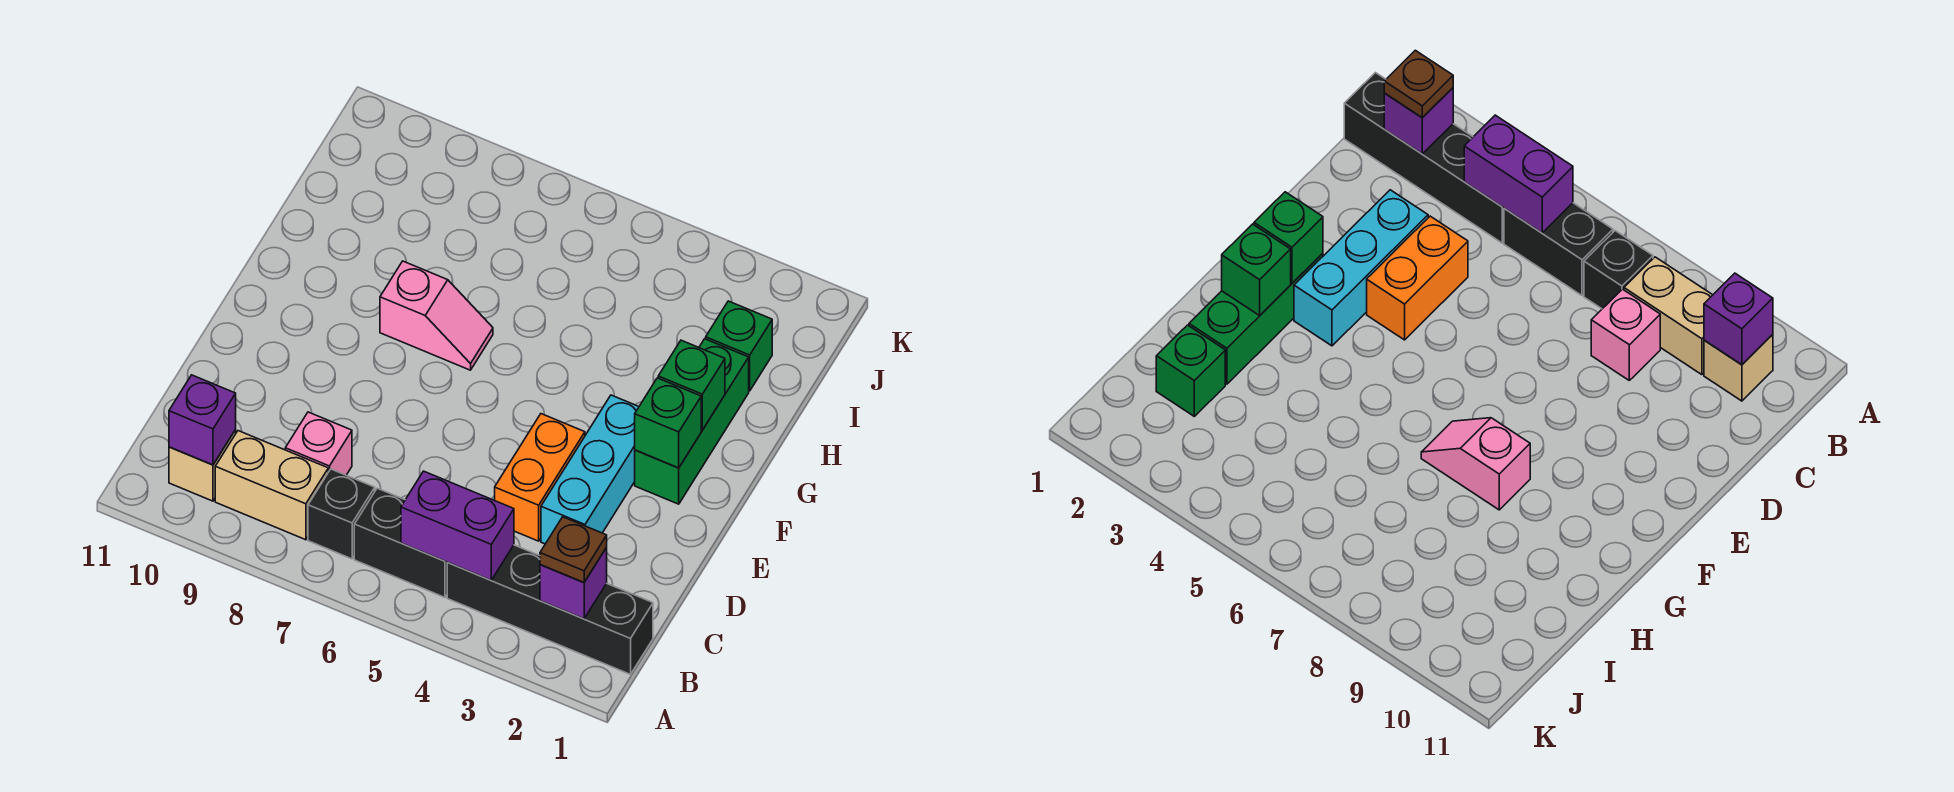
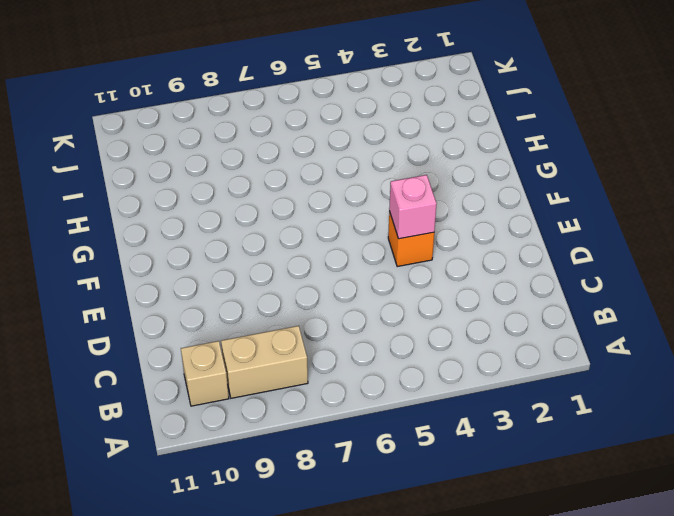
orange 1x1 brick [388,211,434,267] -> orange 1x2 brick [495,414,585,541]
pink 1x1 brick [389,175,437,239] -> pink 1x1 brick moved to [285,412,352,475]
none -> black 1x4 brick [447,545,653,674]
none -> black 1x2 brick [354,488,448,597]
none -> black 1x1 brick [308,469,375,559]

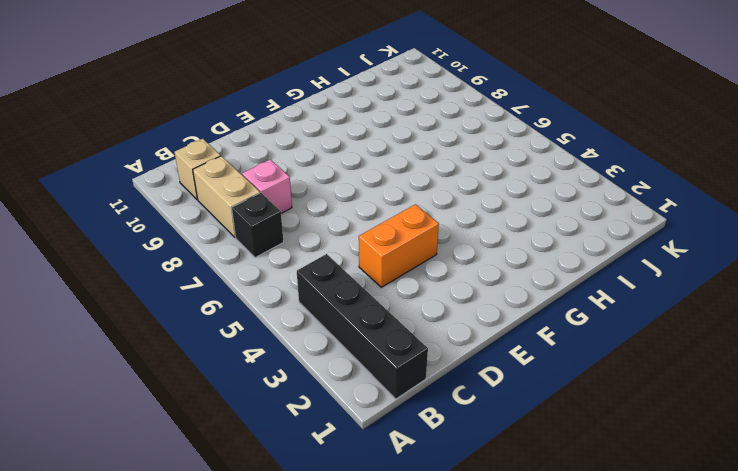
none -> black 1x2 brick [354,488,448,597]
none -> cyan 1x3 brick [541,395,639,544]
none -> green 1x3 brick [635,339,749,504]

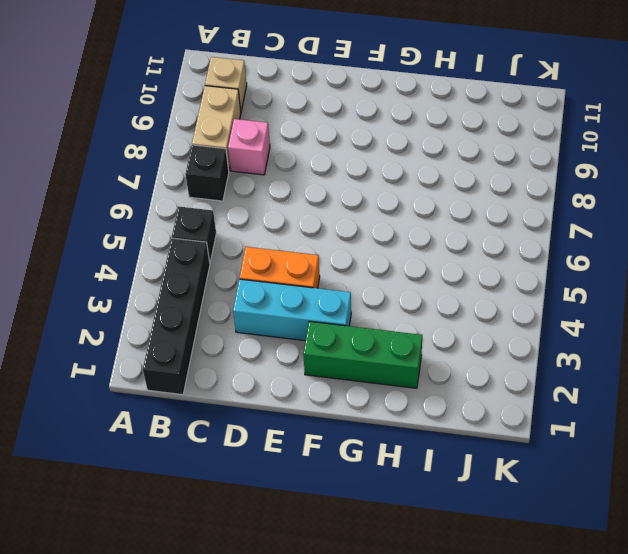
black 1x1 brick [172,207,216,262] -> black 1x2 brick [354,488,448,597]
none -> pink 1x2 slope [380,261,493,370]
none -> green 1x1 brick [706,301,772,391]
none -> purple 1x1 brick [540,548,607,619]

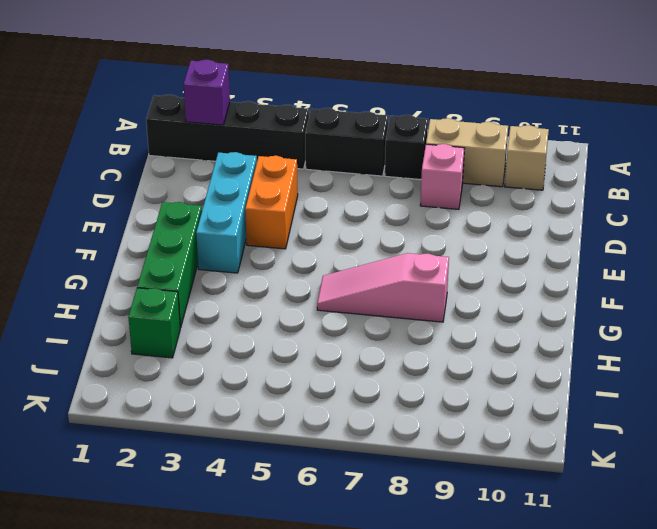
pink 1x3 slope [317,253,449,322] -> pink 1x2 slope [380,261,493,370]
none -> purple 1x2 brick [401,471,514,580]
none -> purple 1x1 brick [169,375,236,465]
none -> green 1x1 brick [635,378,701,468]

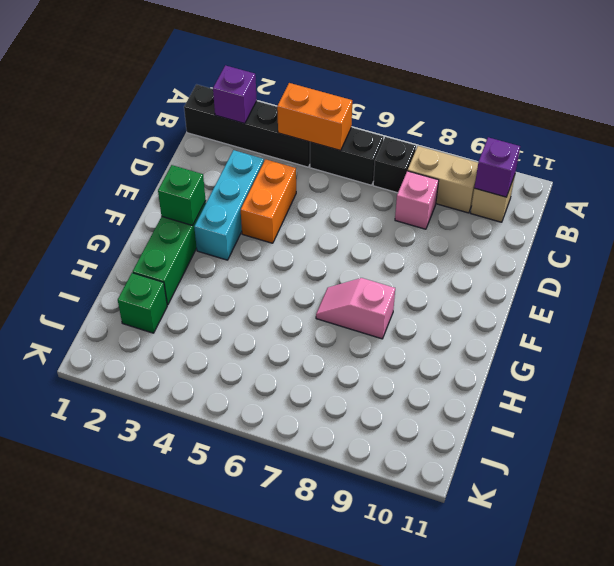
orange 1x2 brick [277,83,352,151] -> purple 1x2 brick [401,471,514,580]
none -> green 1x1 brick [658,340,725,430]
none -> brown 1x1 plate [540,517,607,583]

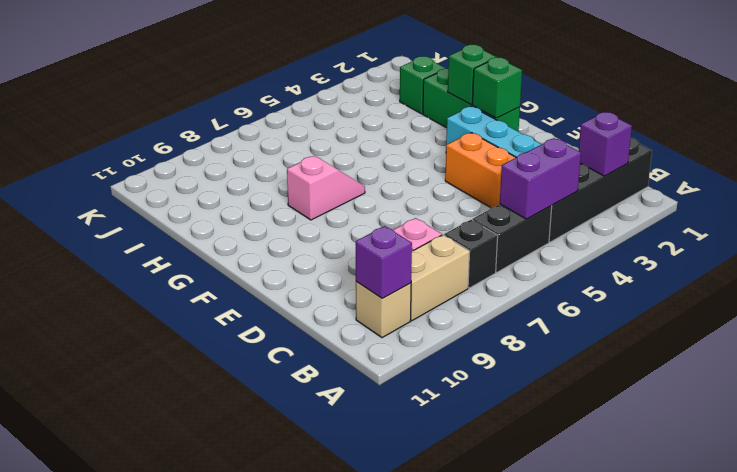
none -> brown 1x1 plate [540,517,607,583]

